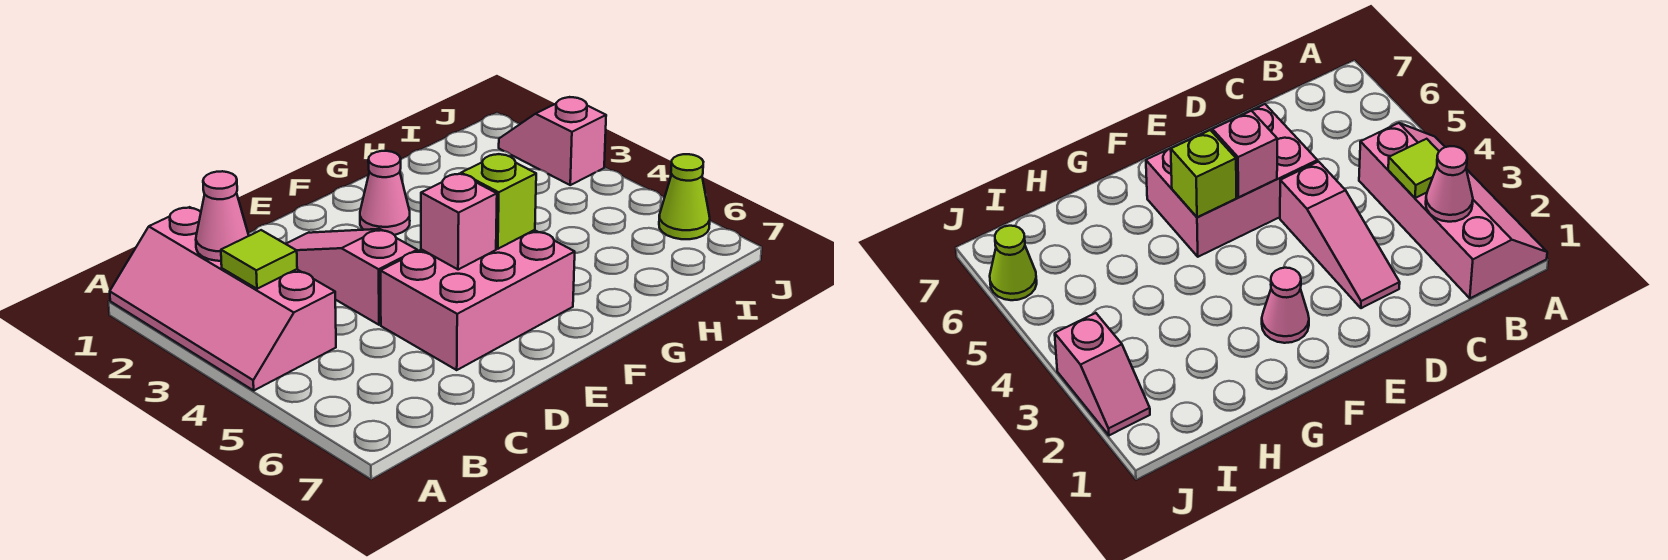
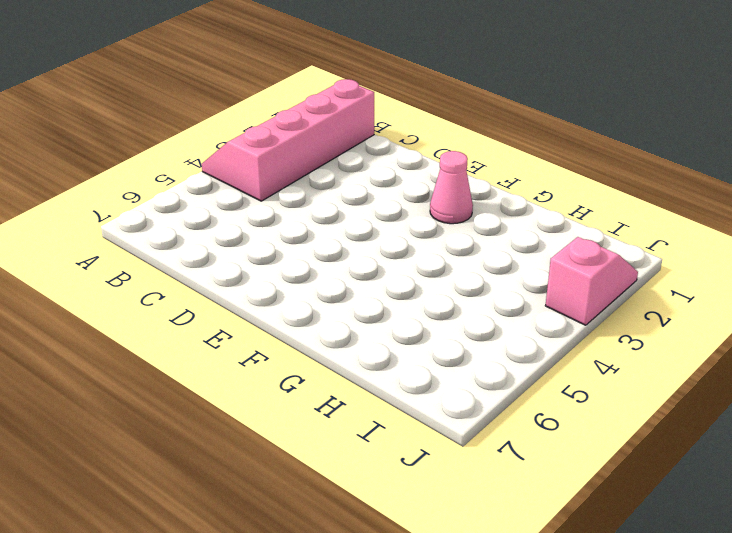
none -> pink 1x3 slope [286,229,417,325]
none -> pink 2x3 brick [380,230,575,370]

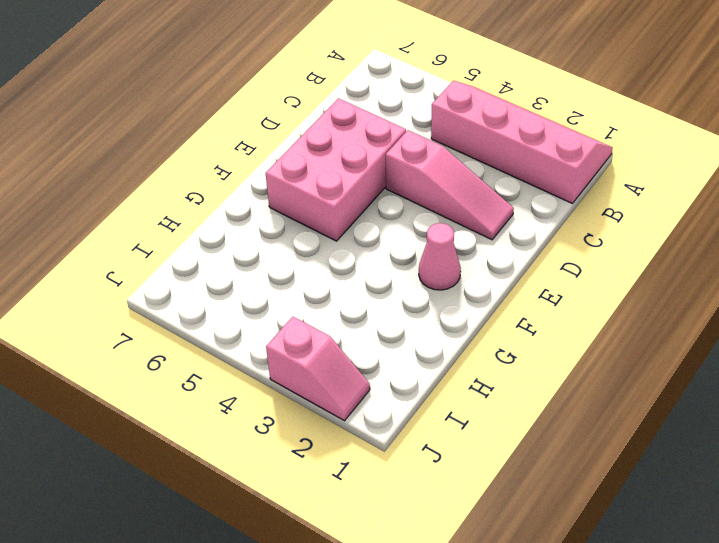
none -> lime 1x1 cone [659,154,710,239]
none -> pink 1x1 cone [196,171,249,261]

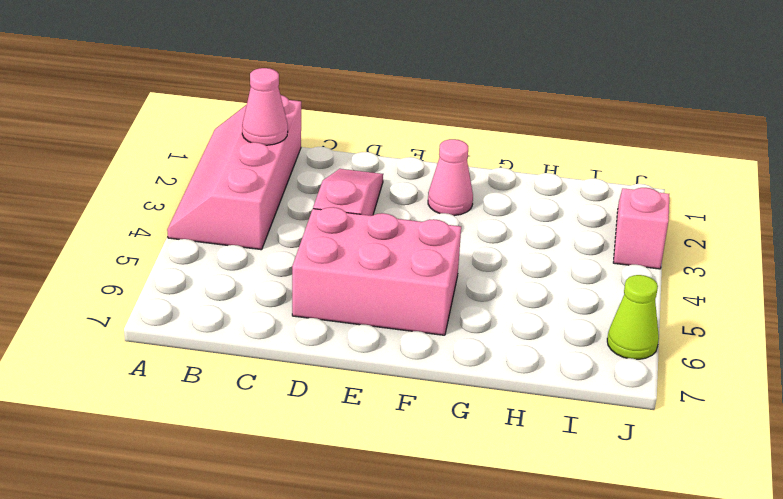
none -> lime 1x1 tile [221,230,297,289]
none -> pink 1x1 brick [421,174,497,270]

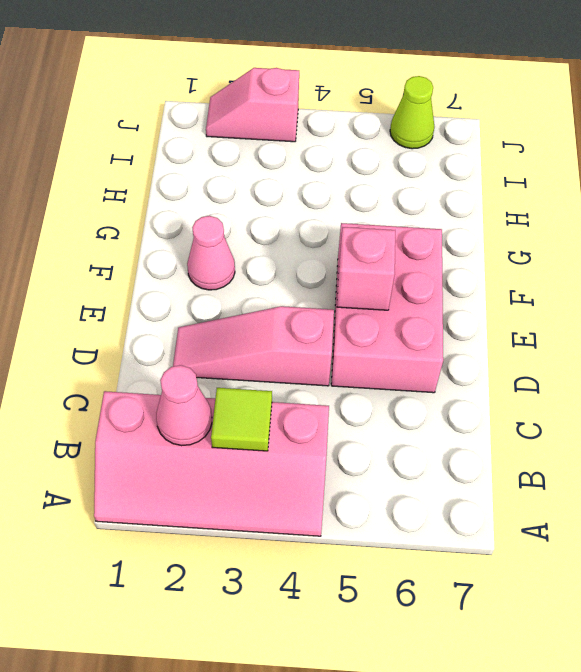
none -> lime 1x1 brick [461,154,536,249]

